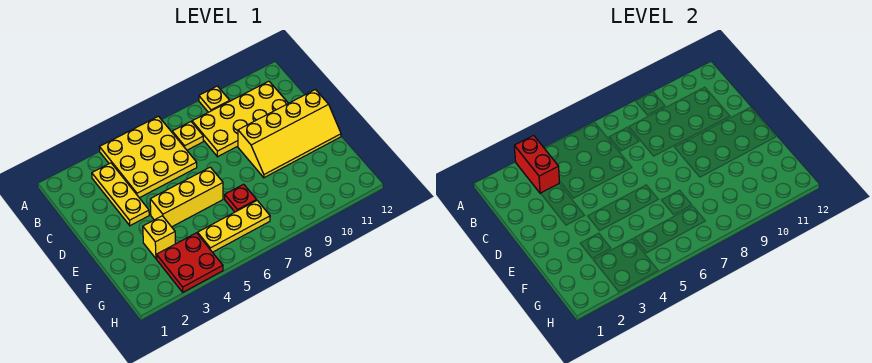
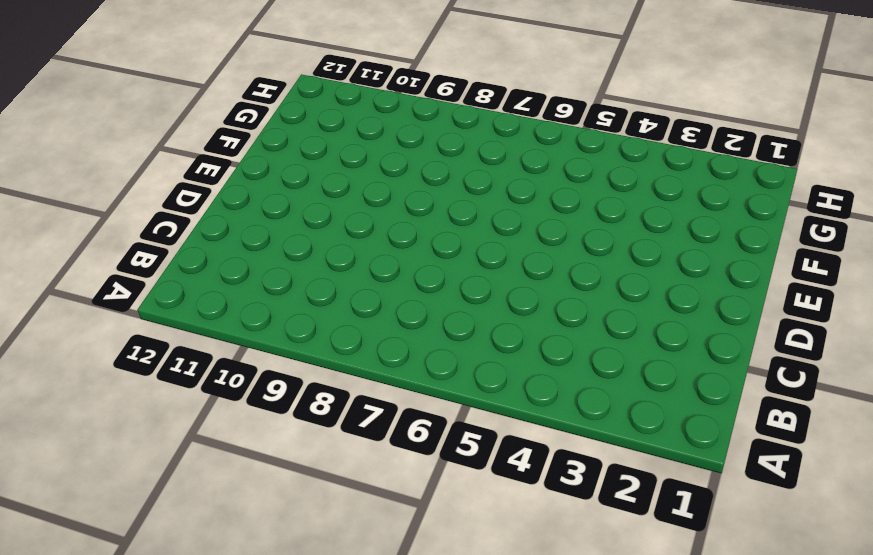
none -> yellow 3x3 plate [100,116,197,198]
none -> yellow 1x1 plate [199,86,230,112]
none -> yellow 1x3 plate [92,163,149,226]

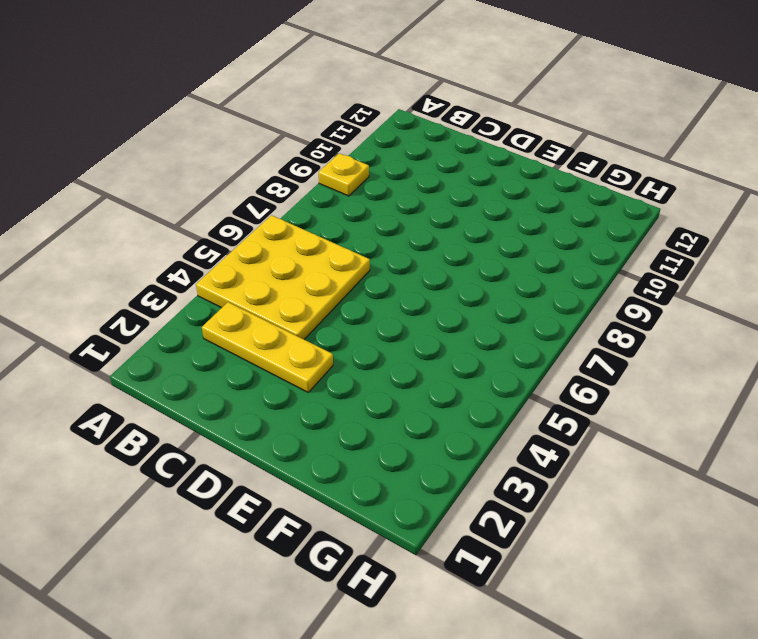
none -> yellow 1x1 plate [172,122,203,150]
none -> yellow 2x4 plate [192,81,288,157]
none -> yellow 2x4 slope [238,90,341,178]

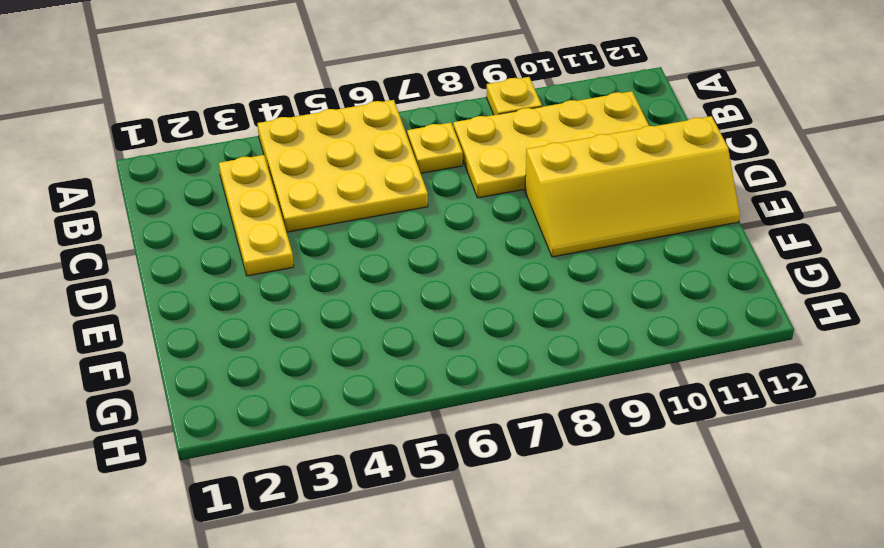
none -> yellow 1x3 brick [150,167,223,227]
none -> yellow 1x1 brick [143,216,175,259]
none -> red 1x1 plate [225,184,257,212]

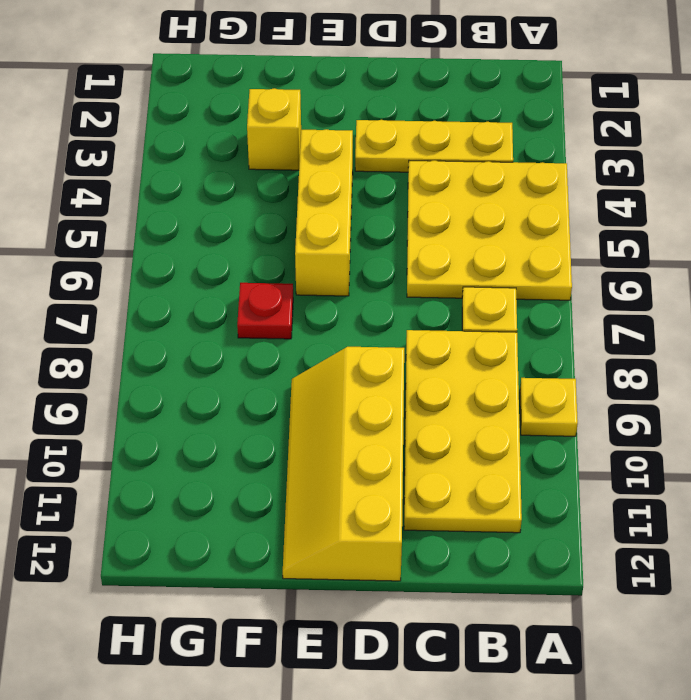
none -> red 2x2 plate [156,233,223,292]
none -> yellow 1x3 plate [198,201,270,252]
none -> red 1x2 brick [514,135,559,193]

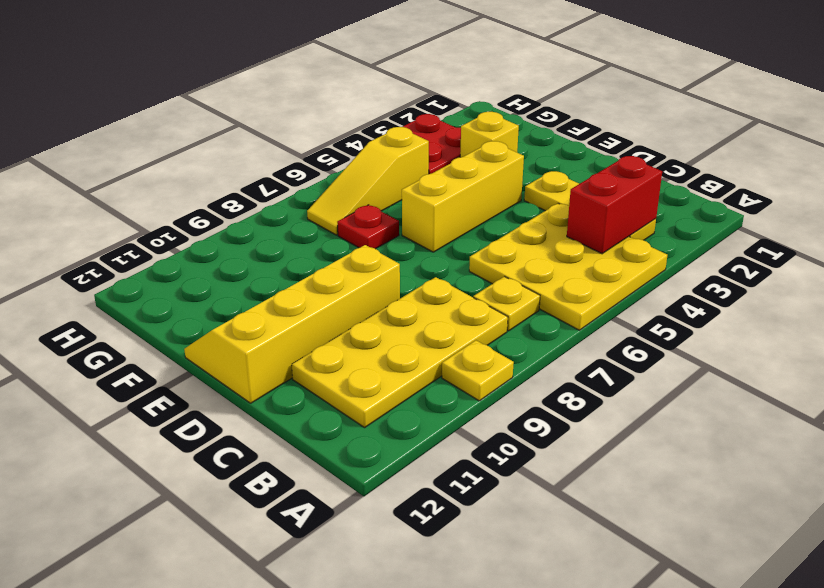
red 1x2 brick [567,156,662,254] -> red 1x2 brick turned to [514,135,559,193]
yellow 1x3 slope [307,127,429,235] -> yellow 1x3 plate [198,201,270,252]

